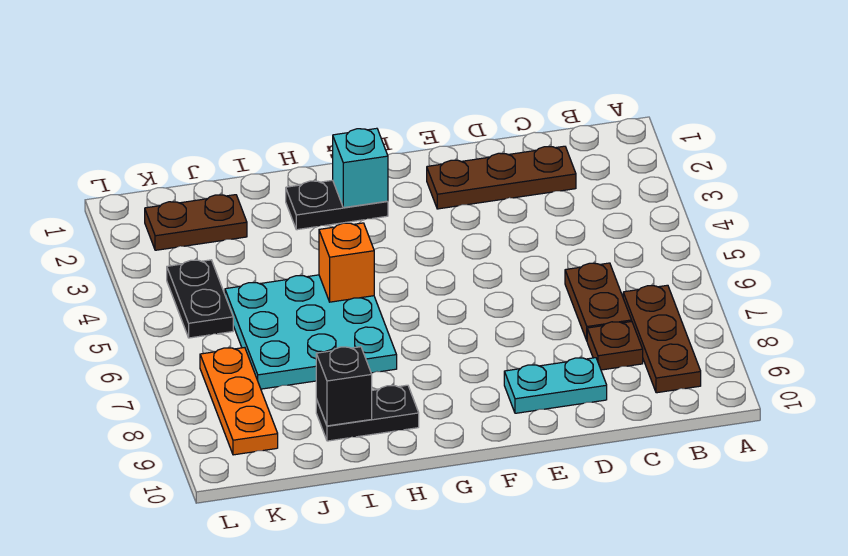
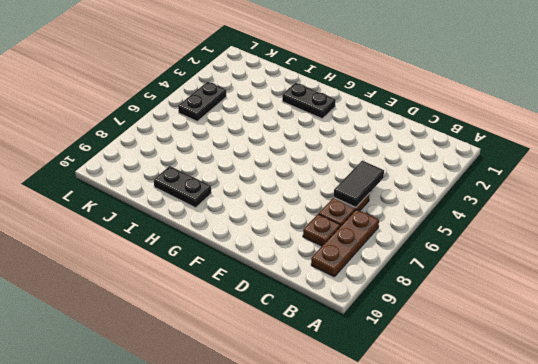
black 1x2 tile [334,161,384,207] -> none
none -> brown 1x3 plate [427,146,576,209]
none -> cyan 1x2 plate [504,358,607,413]
none -> cyan 3x3 plate [225,275,397,389]

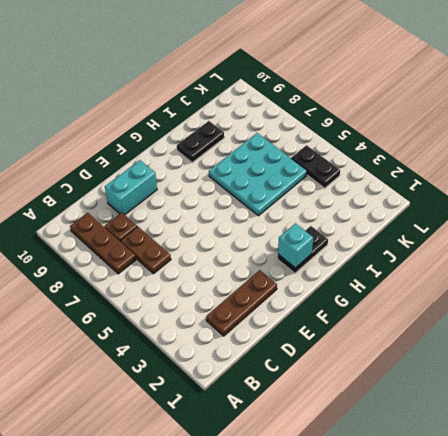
cyan 1x2 brick [105,160,157,215] -> cyan 1x2 plate [504,358,607,413]
none -> brown 1x2 plate [145,195,247,250]
none -> orange 1x3 plate [200,348,278,455]
none -> orange 1x1 brick [319,223,374,302]

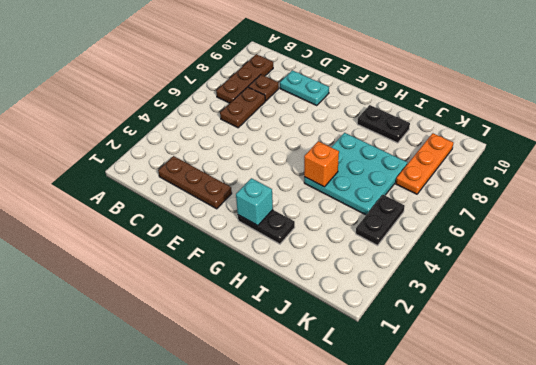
none -> brown 1x2 plate [145,195,247,250]
none -> black 1x1 brick [316,347,372,426]

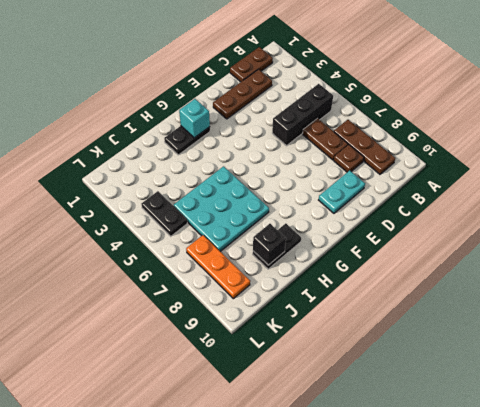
brown 1x2 plate [230,47,273,82] -> brown 1x2 plate moved to [145,195,247,250]
black 1x3 brick [272,84,333,146] -> none
none -> orange 1x1 brick [319,223,374,302]

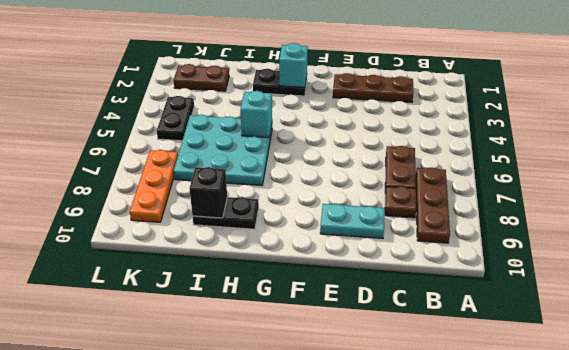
cyan 1x1 brick [241,91,272,138] -> orange 1x1 brick [319,223,374,302]

